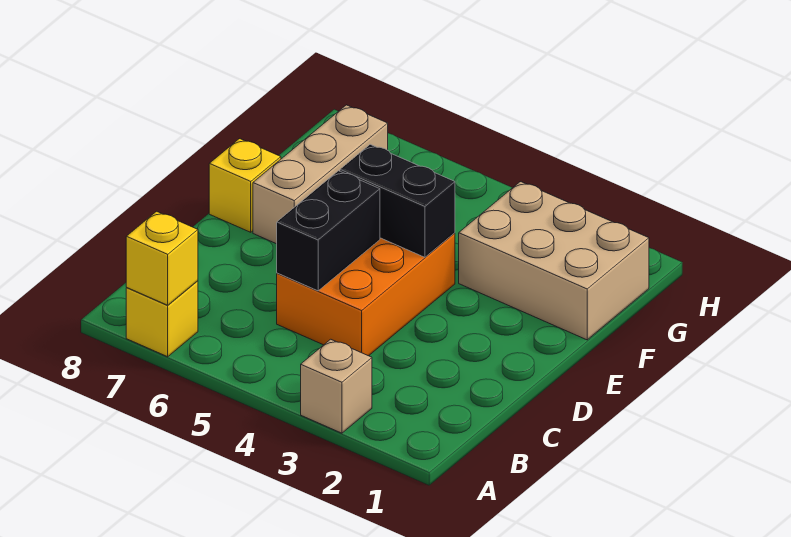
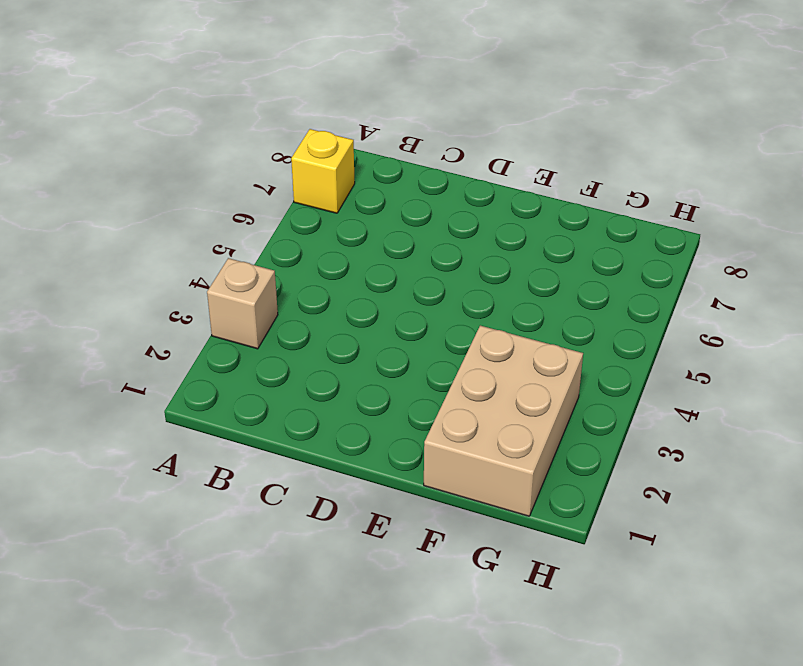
none -> orange 2x3 brick [277,233,455,356]
none -> tan 1x3 brick [253,105,388,244]

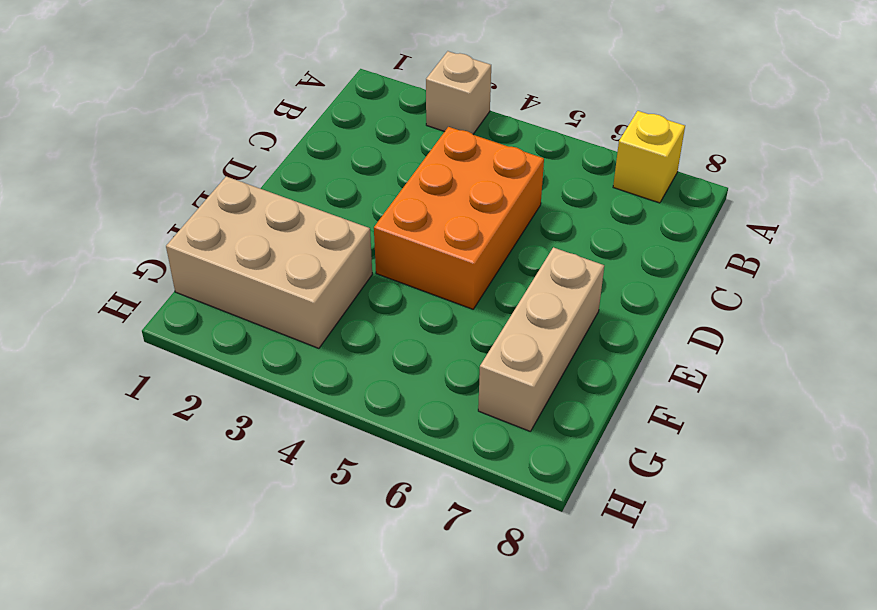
none -> yellow 1x1 brick [209,139,281,232]
none -> yellow 1x1 brick [126,211,198,305]

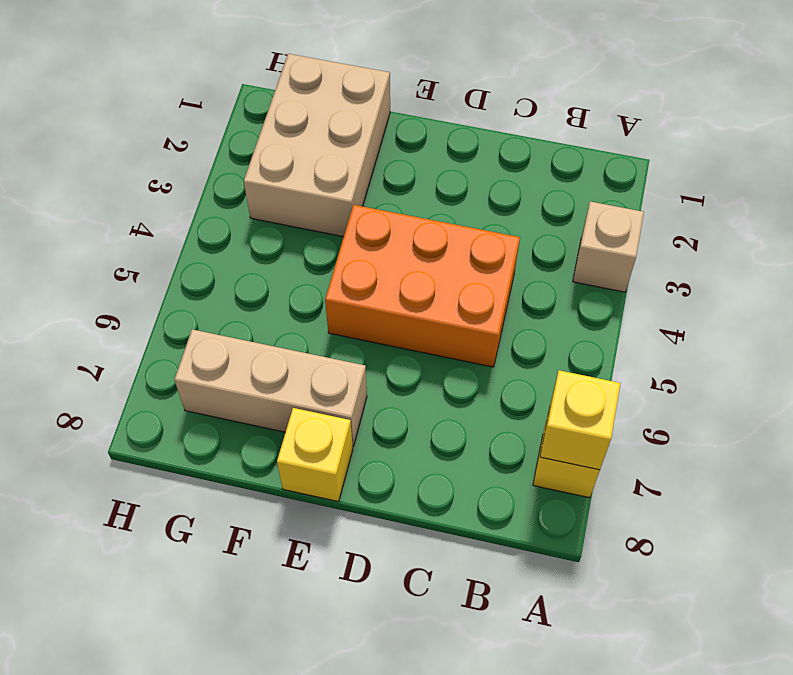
none -> black 1x2 brick [277,171,380,291]
none -> black 1x2 brick [340,144,455,257]

